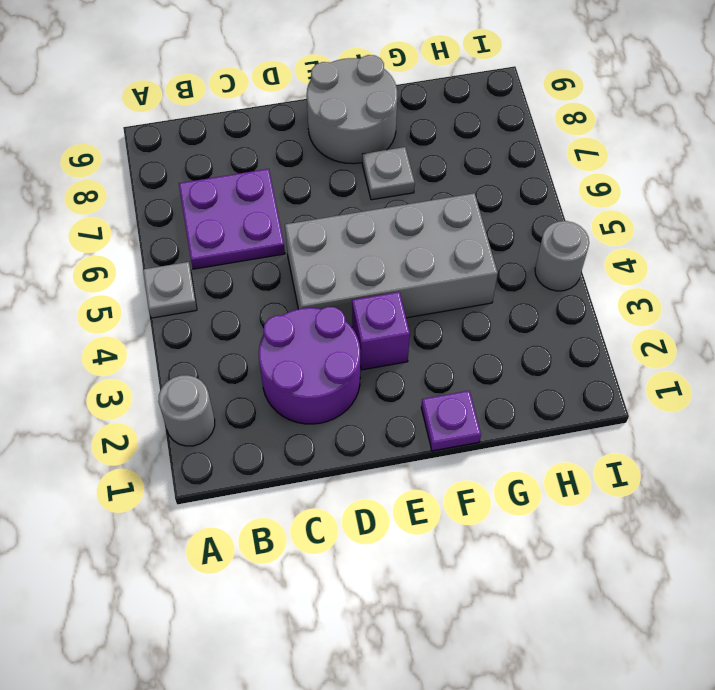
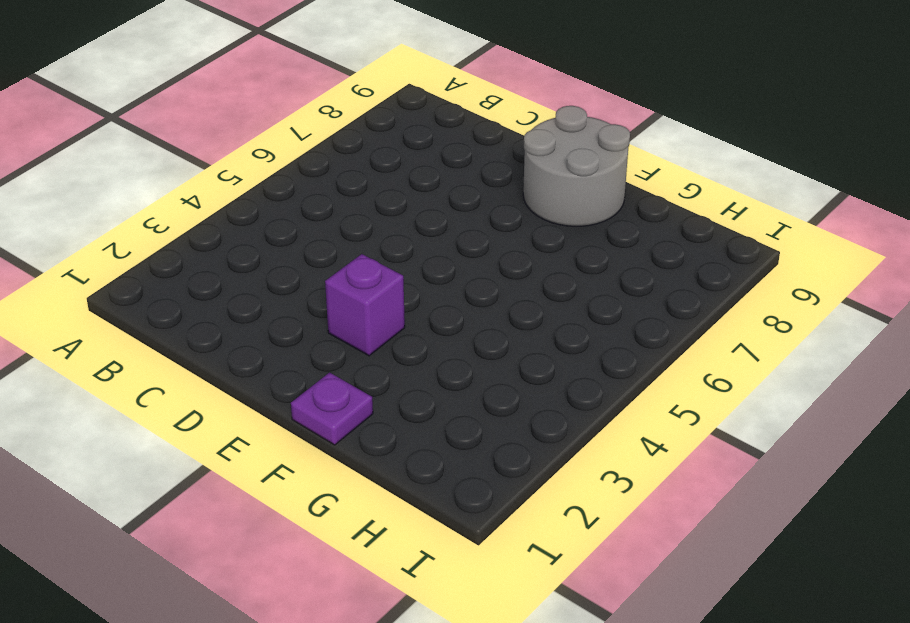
none -> grey 1x1 round brick [158,375,215,446]
none -> grey 1x1 plate [143,262,197,318]

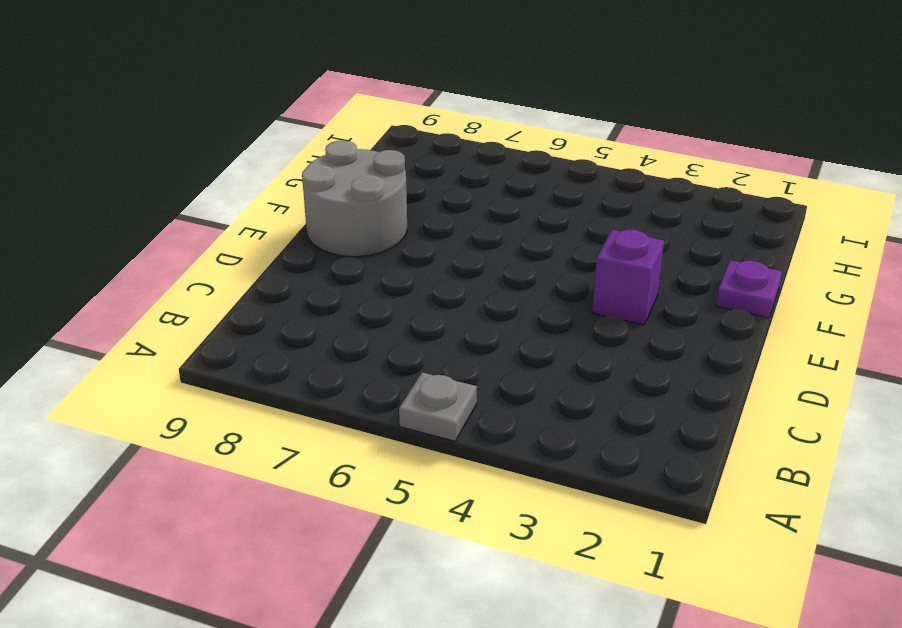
none -> grey 1x1 round brick [158,375,215,446]
none -> purple 2x2 plate [179,169,285,269]

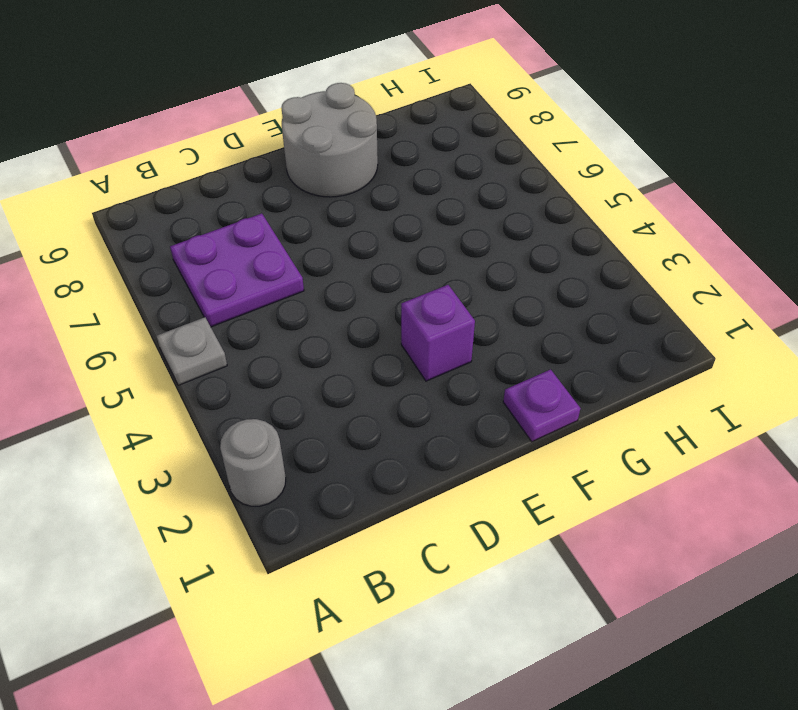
none -> purple 2x2 round brick [259,307,360,424]
none -> grey 2x4 brick [285,193,498,327]

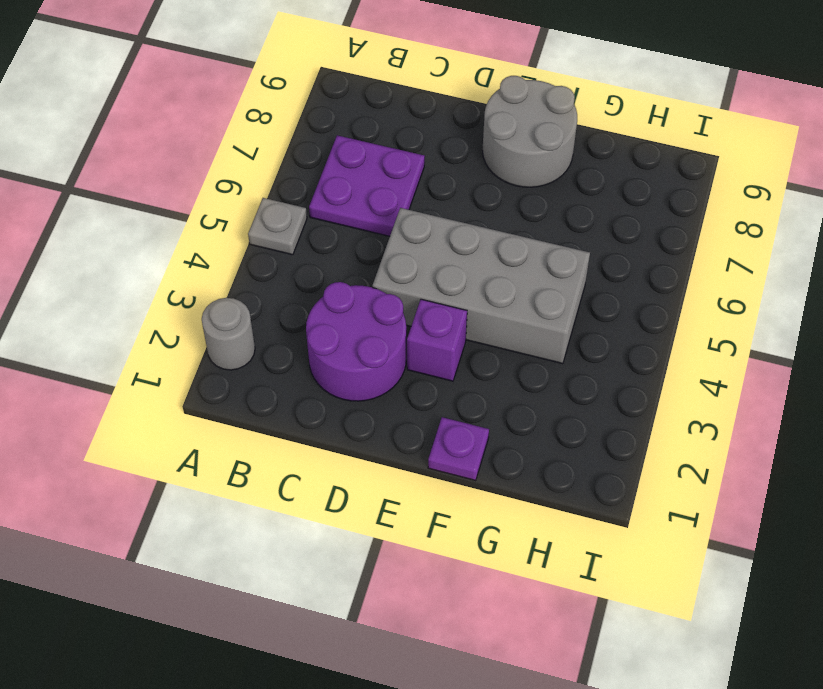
none -> grey 1x1 plate [362,147,415,200]
none -> grey 1x1 round brick [535,221,589,291]

